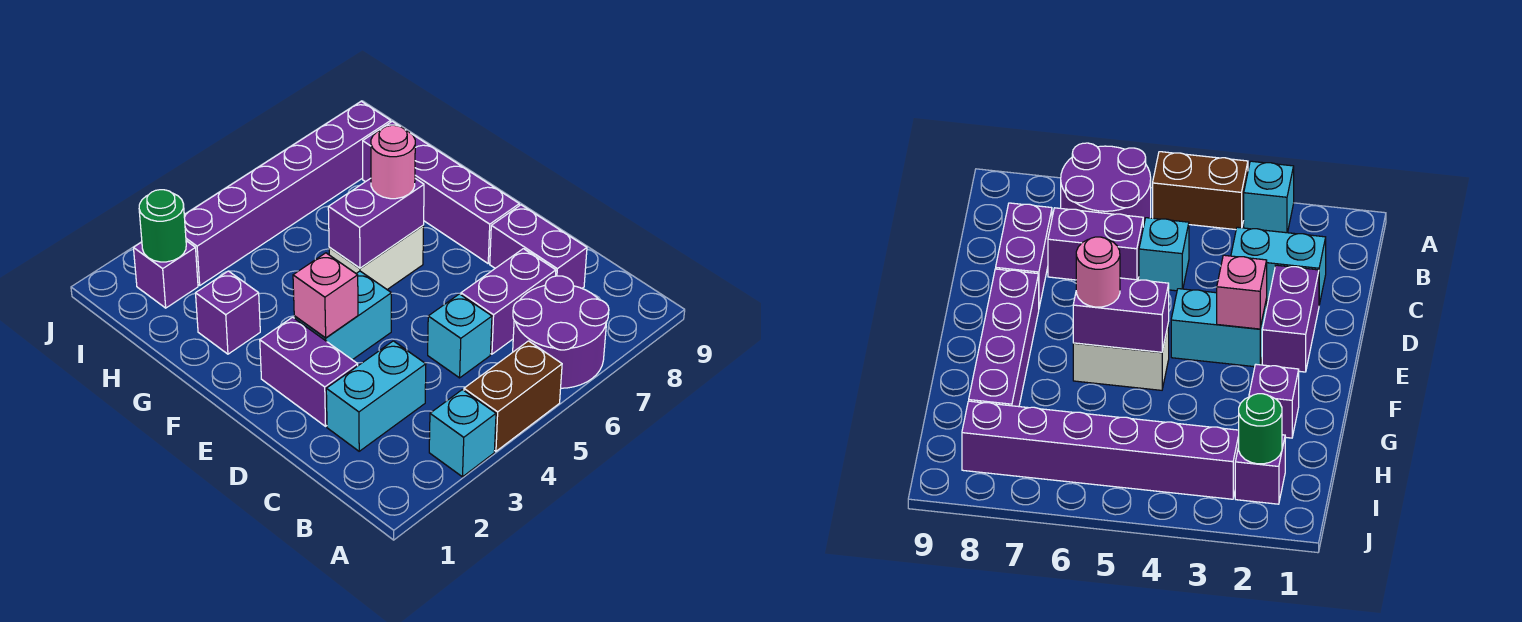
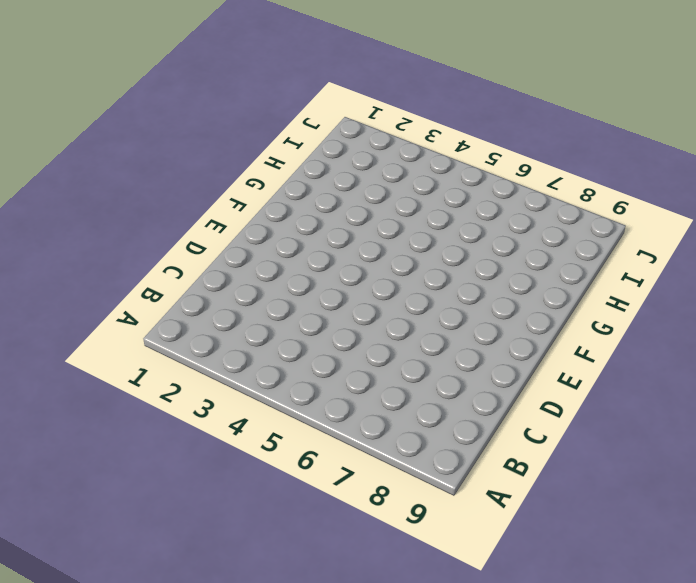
none -> cyan 1x1 brick [429,390,496,477]
none -> brown 1x2 brick [464,341,562,451]
none -> purple 2x2 round brick [513,276,609,388]

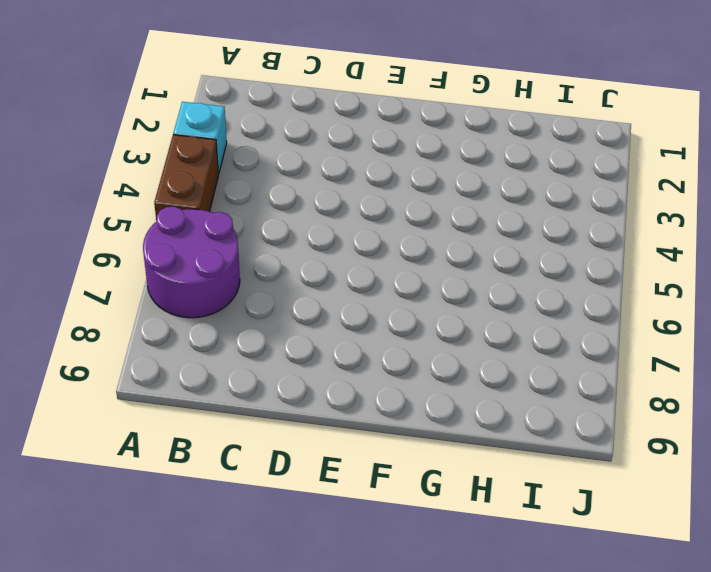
none -> cyan 1x2 brick [326,341,426,451]
none -> cyan 1x1 brick [428,294,492,378]
none -> purple 1x2 brick [461,249,556,354]

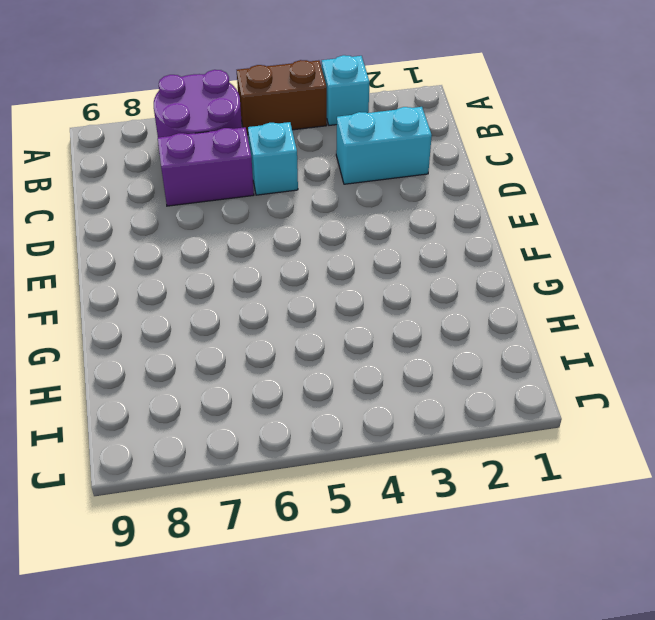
none -> purple 1x2 brick [490,205,587,288]
none -> purple 1x2 brick [260,317,358,426]
none -> cyan 1x2 brick [294,271,391,360]

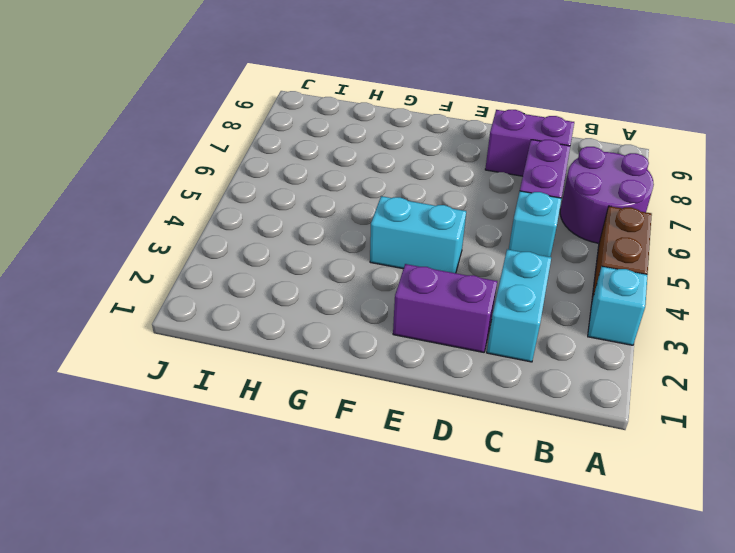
cyan 1x2 brick [370,196,466,273] -> cyan 1x2 brick turned to [294,271,391,360]
none -> purple 1x4 brick [363,121,519,263]
none -> white 1x2 brick [329,226,424,289]
none -> purple 1x1 brick [196,271,260,354]

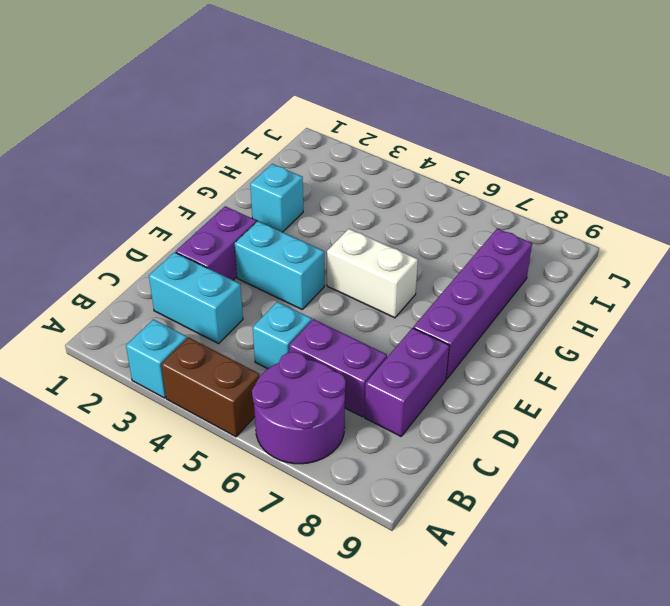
cyan 1x1 brick [250,164,303,232] -> purple 1x1 brick [196,271,260,354]
none -> purple 1x1 brick [134,241,198,308]
none -> purple 1x6 brick [184,101,391,285]
none -> pink 1x1 brick [293,253,358,338]

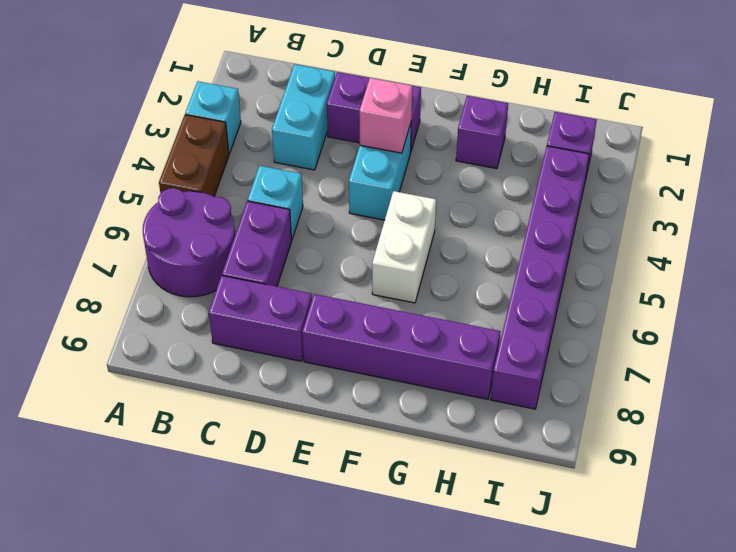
none -> purple 1x2 brick [328,178,424,268]
none -> green 1x1 round brick [139,190,186,262]
none -> pink 1x1 round brick [371,125,415,199]

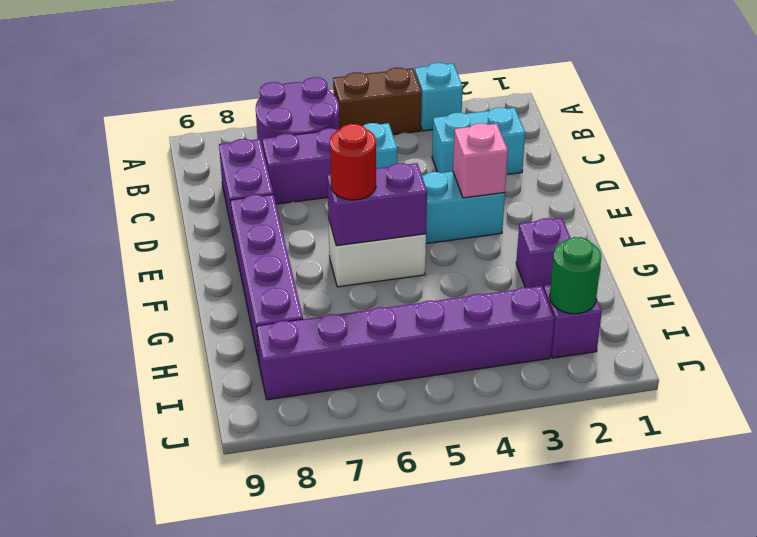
red 1x1 round brick [330,124,376,200] -> pink 1x1 round brick [371,125,415,199]
none -> purple 1x2 brick [260,317,358,426]

